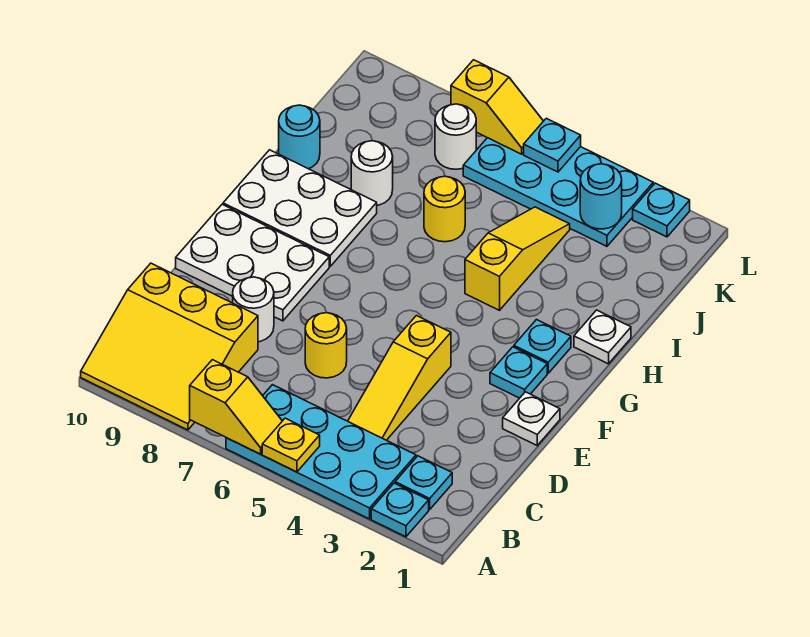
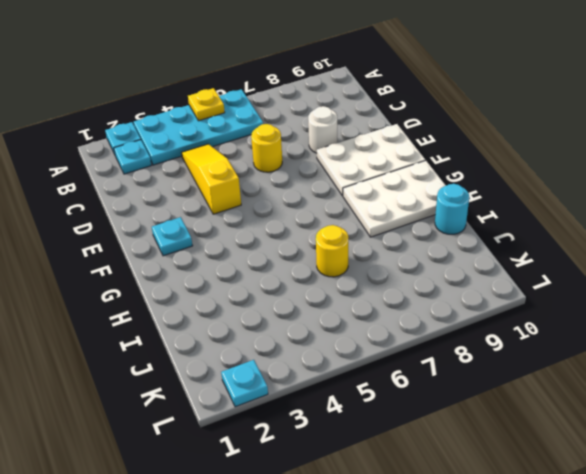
none -> yellow 3x3 slope [81,263,258,430]
none -> white 1x1 plate [503,392,560,445]
none -> cyan 1x1 plate [514,320,571,373]

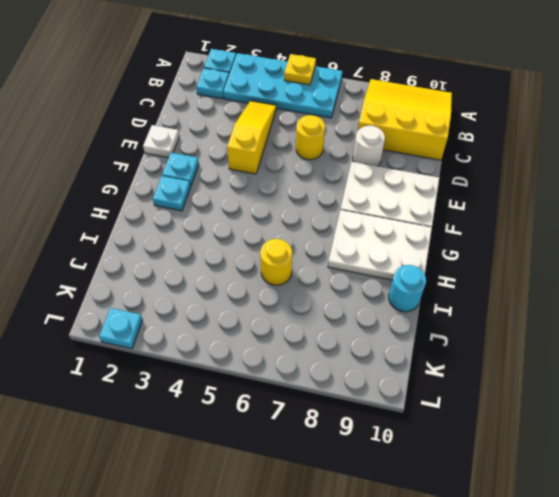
none -> white 1x1 plate [574,310,631,364]
none -> yellow 1x3 slope [465,207,570,310]
none -> white 1x1 round brick [351,141,393,205]

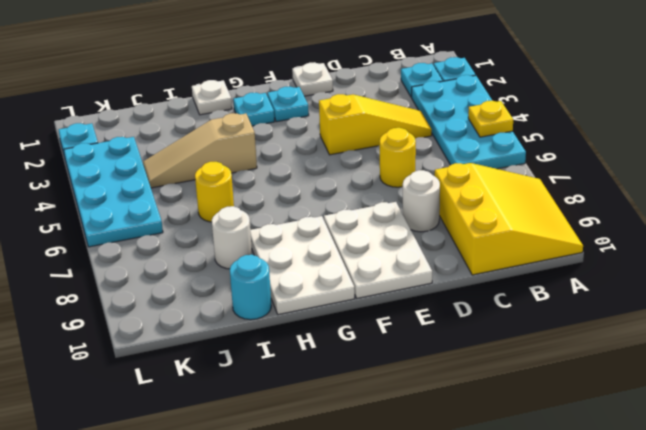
tan 1x3 slope [143,113,257,188] -> yellow 1x3 slope [465,207,570,310]
none -> white 1x1 round brick [435,104,476,169]
none -> yellow 1x2 slope [190,360,282,454]
none -> cyan 1x1 round brick [580,164,622,229]

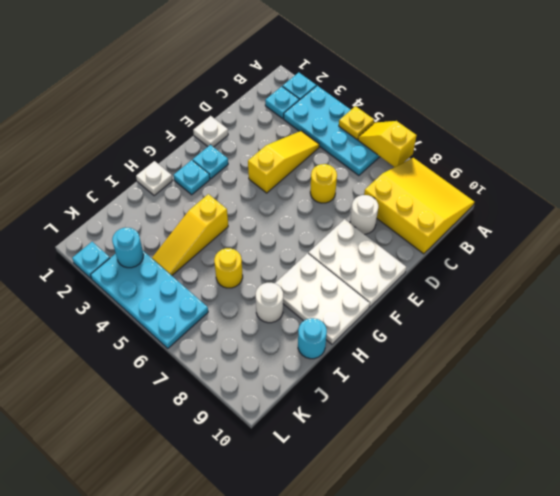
none -> white 1x1 round brick [435,104,476,169]
none -> cyan 1x1 plate [524,118,581,172]
none -> yellow 1x2 slope [451,60,543,154]

